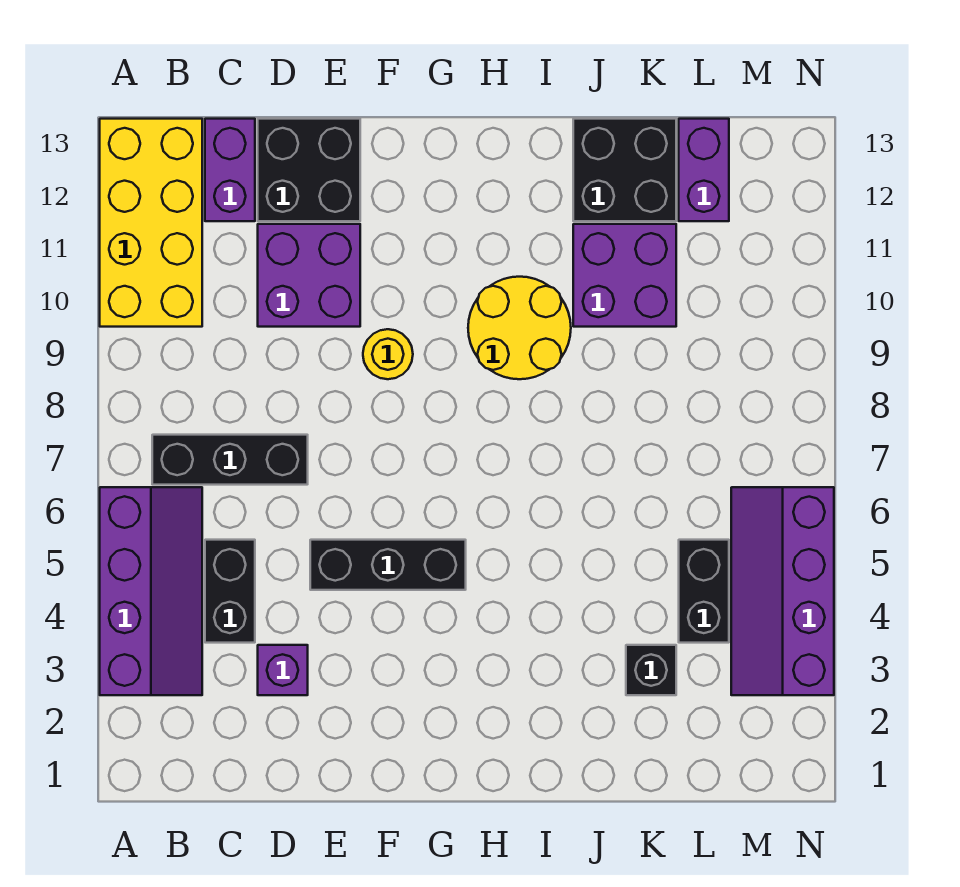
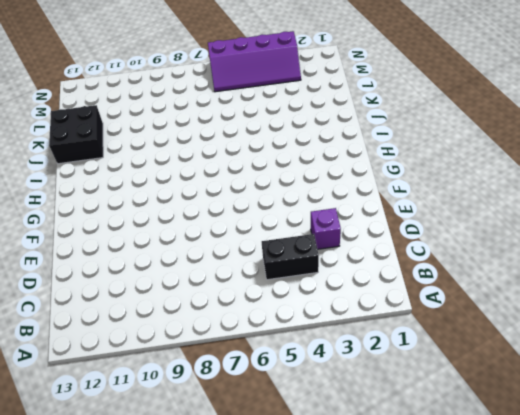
none -> purple 2x4 slope [100,487,202,695]
none -> yellow 2x4 brick [100,119,202,327]
none -> black 1x3 brick [152,435,308,485]

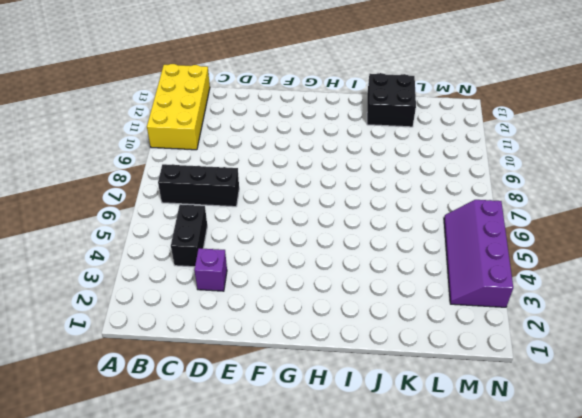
none -> purple 2x4 slope [100,487,202,695]
none -> purple 1x2 brick [205,119,255,221]
none -> purple 2x2 brick [258,224,360,327]

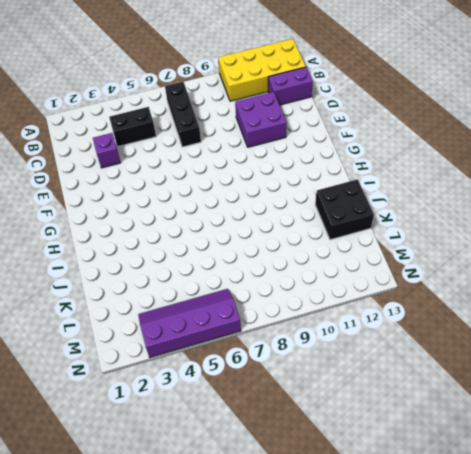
none -> purple 2x4 slope [100,487,202,695]
none -> black 2x2 brick [258,119,360,221]
none -> black 1x3 brick [310,540,466,590]

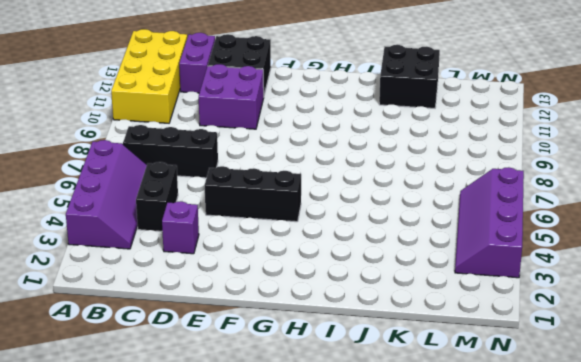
none -> yellow 1x1 round brick [363,329,413,379]
none -> yellow 2x2 round brick [468,277,571,379]
none -> purple 2x2 brick [573,224,676,327]

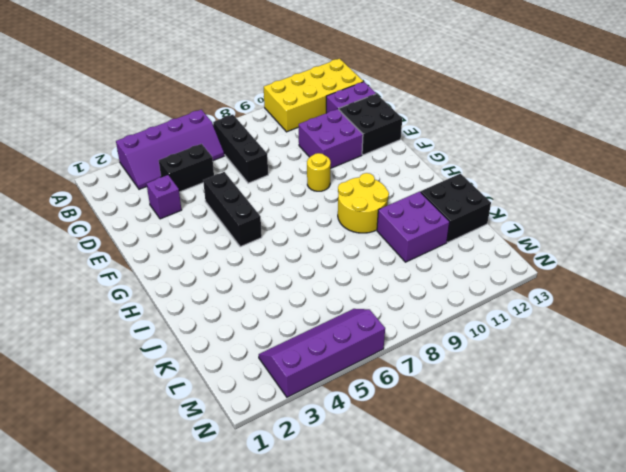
none -> black 1x1 brick [626,645,676,695]
none -> black 1x2 brick [679,540,729,643]
none -> purple 1x2 brick [679,119,729,221]

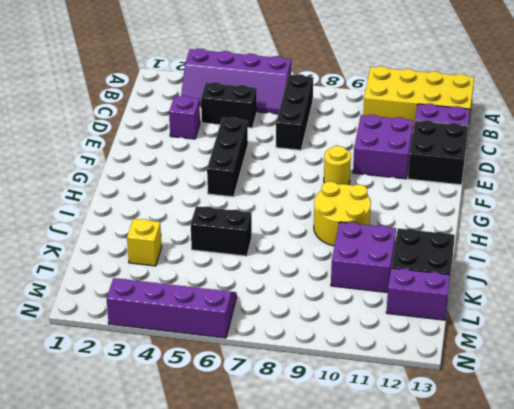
black 1x2 brick [191,206,252,256] -> black 1x2 brick moved to [679,540,729,643]
yellow 1x1 brick [127,219,162,266] -> black 1x1 brick [626,645,676,695]

